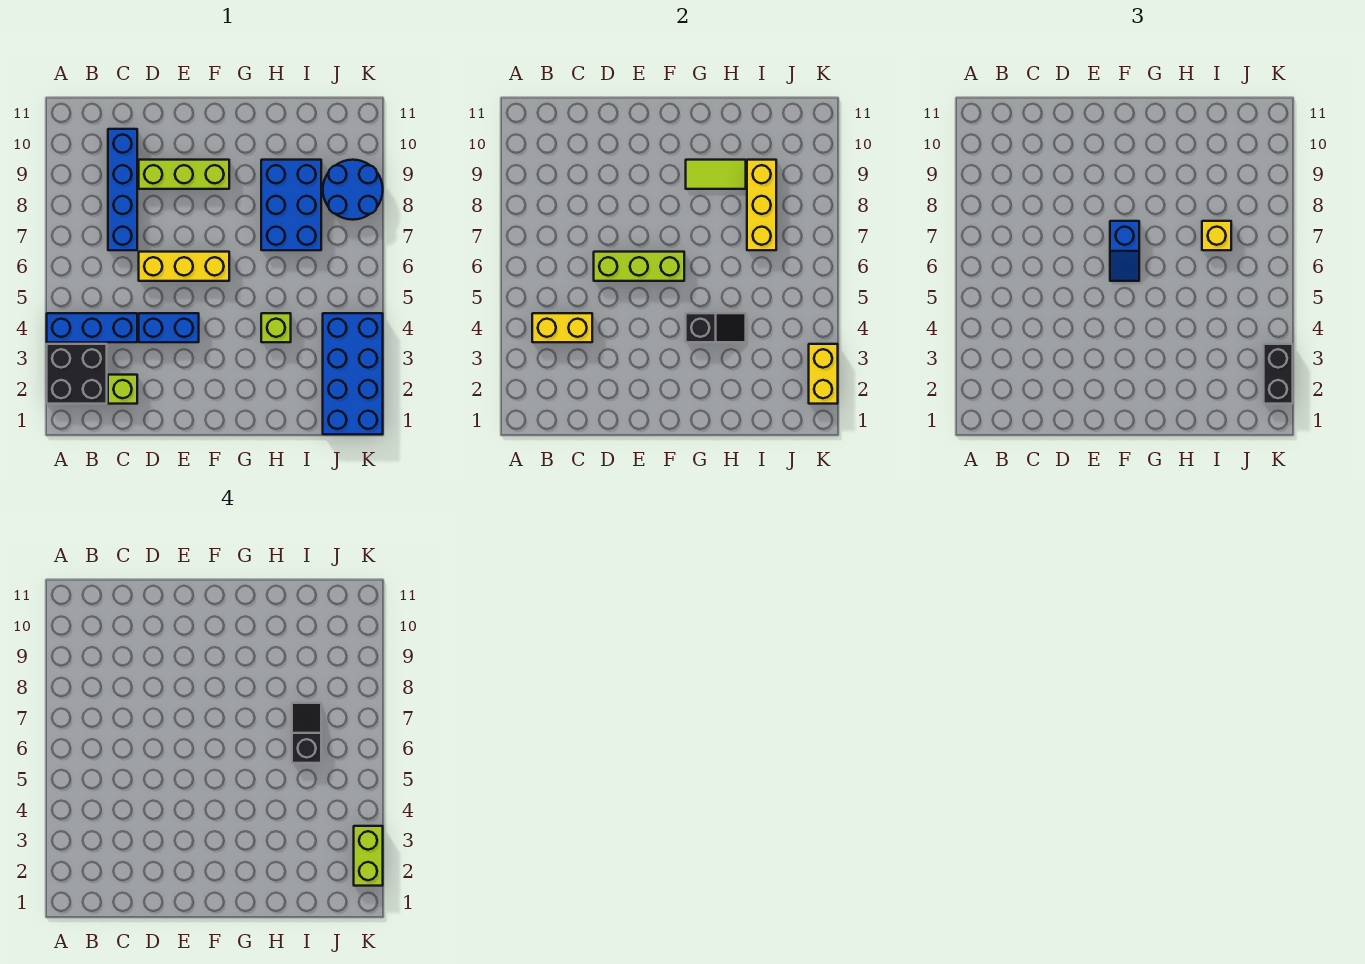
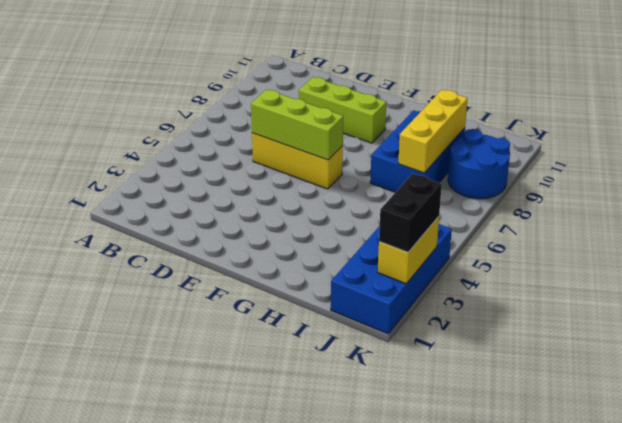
none -> black 2x2 brick [47,344,107,404]
none -> blue 1x3 brick [47,313,137,342]
none -> lime 1x1 brick [108,375,137,404]

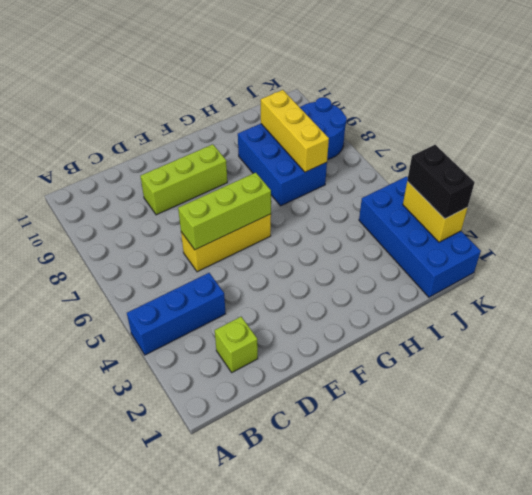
none -> black 2x2 brick [47,344,107,404]
none -> blue 1x4 brick [108,129,137,250]
none -> blue 1x2 brick [139,313,199,342]

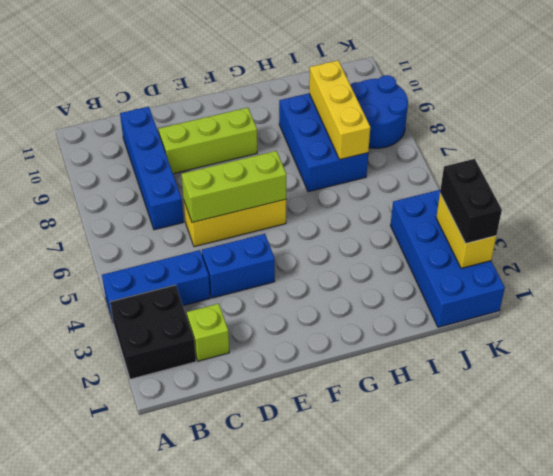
none -> lime 1x1 brick [261,313,291,342]
none -> yellow 1x2 brick [532,313,592,342]
none -> black 1x2 slope [686,313,746,342]

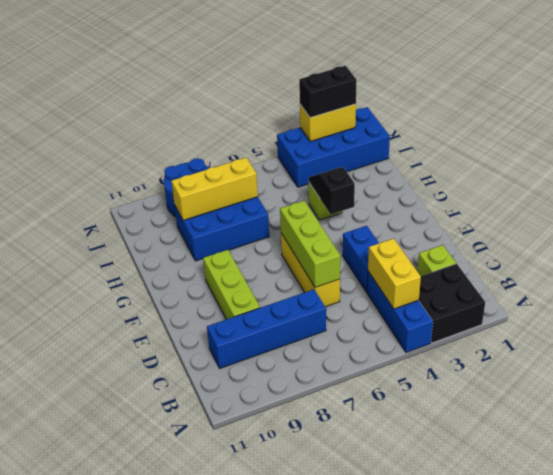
none -> lime 1x2 tile [686,160,746,189]
none -> blue 1x2 slope [1110,221,1139,281]
none -> yellow 1x1 brick [1202,221,1231,250]

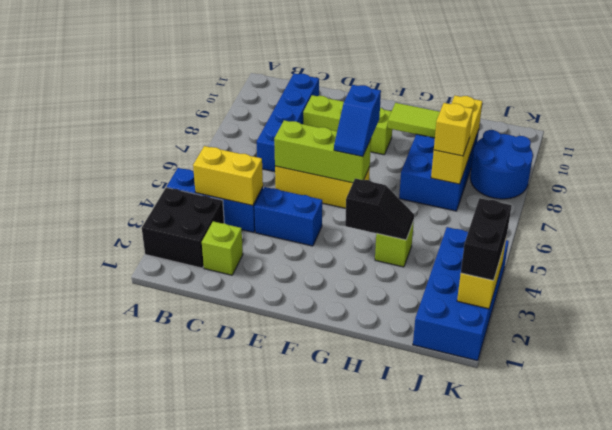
none -> black 1x2 slope [292,703,321,763]
none -> lime 1x2 brick [354,826,383,886]

